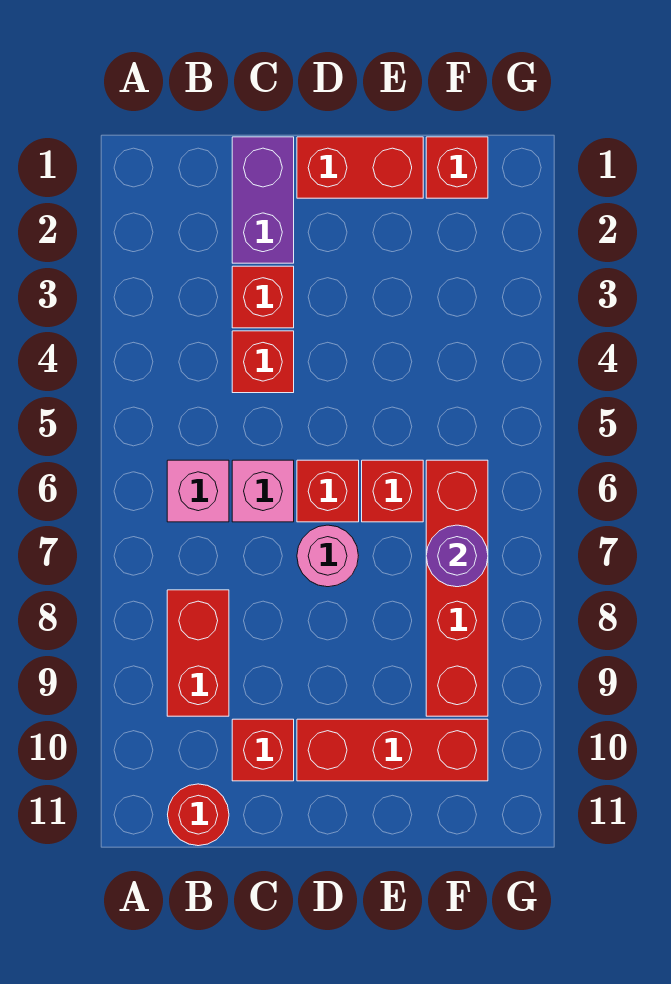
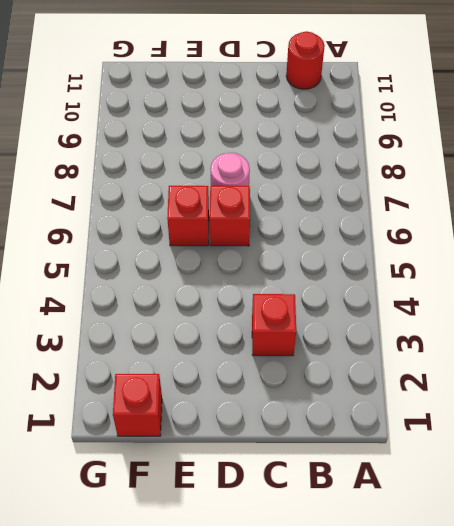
none -> pink 1x1 brick [167,460,229,522]
none -> red 1x2 brick [167,590,229,716]
none -> purple 1x2 brick [232,137,294,263]

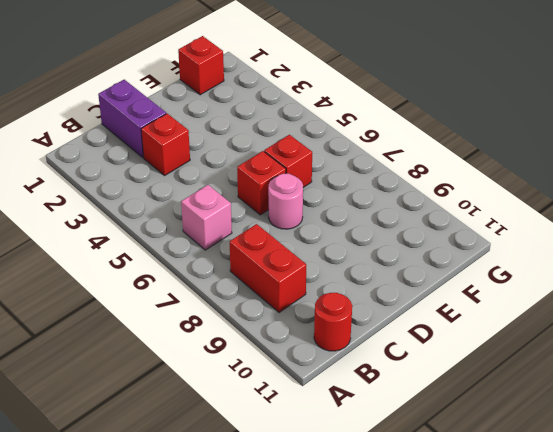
none -> red 1x1 brick [232,331,294,393]
none -> pink 1x1 brick [232,460,294,522]
none -> red 1x1 brick [232,719,294,781]

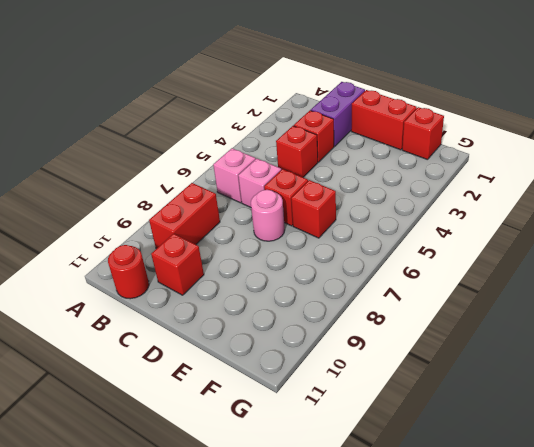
none -> red 1x3 brick [297,719,488,781]
none -> red 1x4 brick [426,460,488,716]
none -> purple 1x1 round brick [426,525,488,587]

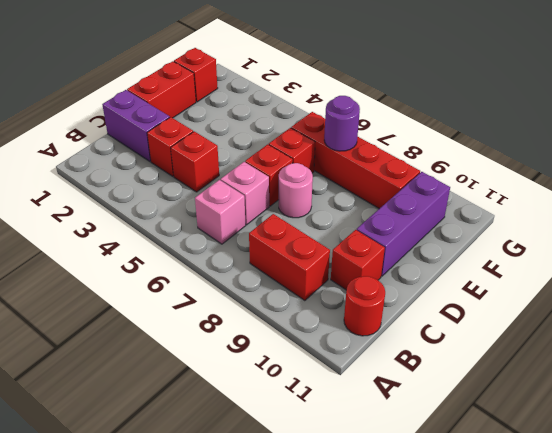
purple 1x3 brick [357,172,450,276] -> red 1x3 brick [297,719,488,781]

